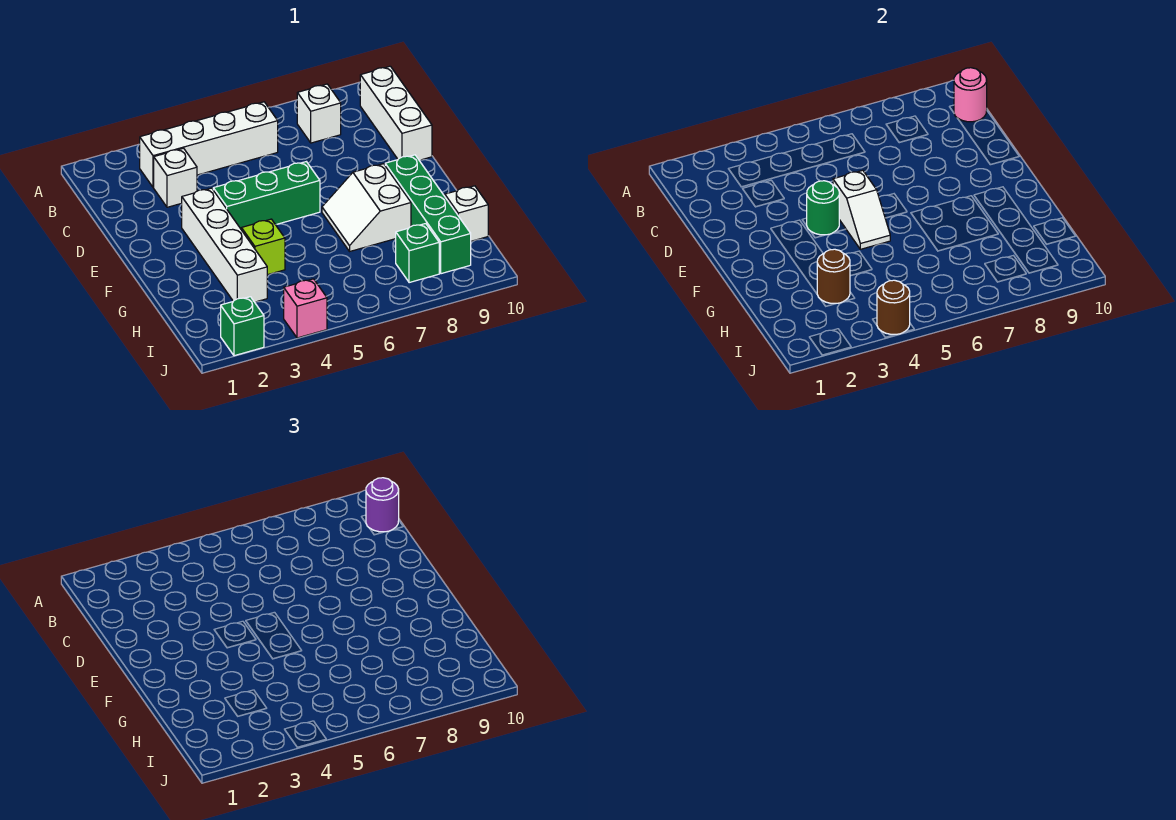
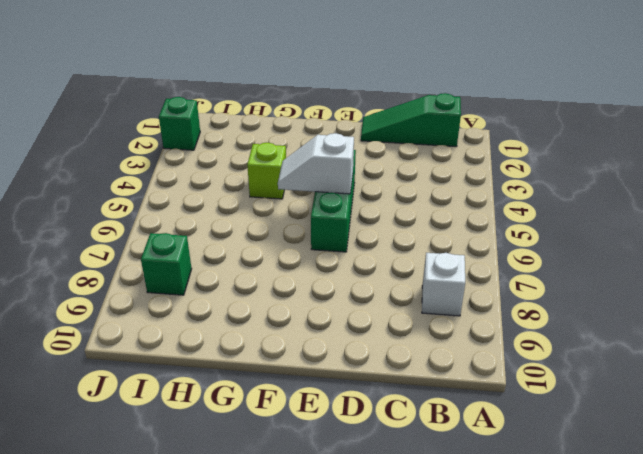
green 1x3 slope [361,93,461,147] -> none
none -> white 1x4 brick [140,102,278,187]
none -> white 1x3 brick [360,66,432,160]
none -> white 1x1 brick [154,148,197,207]

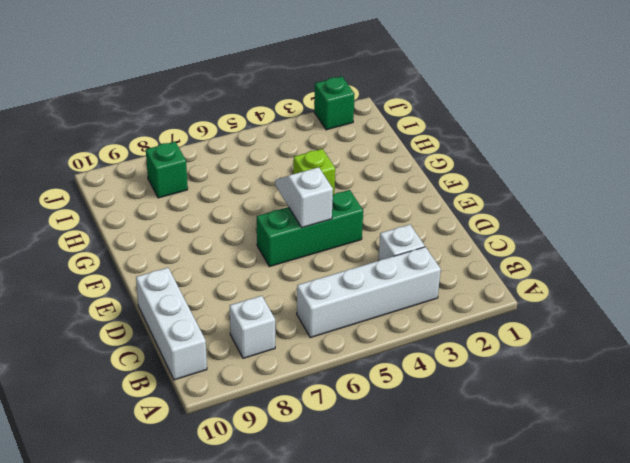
none -> white 1x4 brick [182,188,267,302]
none -> white 2x2 slope [322,164,411,251]
none -> green 1x4 brick [385,155,471,274]

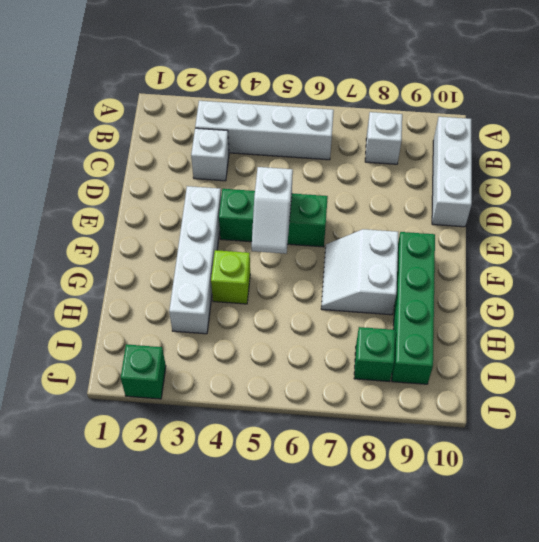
none -> white 1x1 brick [445,186,488,241]
none -> pink 1x1 brick [284,279,327,338]
none -> pink 1x1 round brick [954,68,987,122]

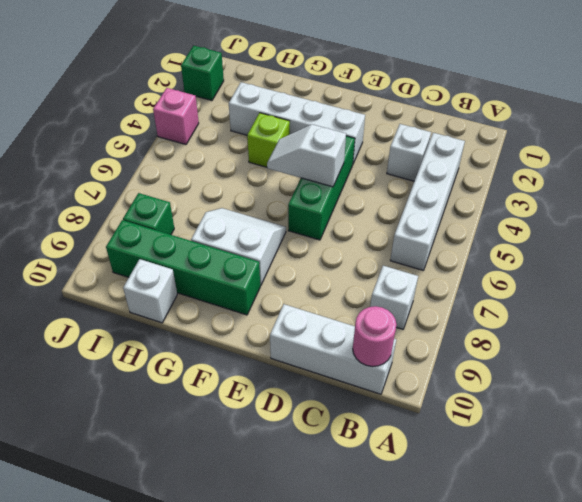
none -> green 1x1 round brick [807,181,839,235]
none -> brown 1x1 round brick [817,249,850,303]
none -> brown 1x1 round brick [877,280,910,334]

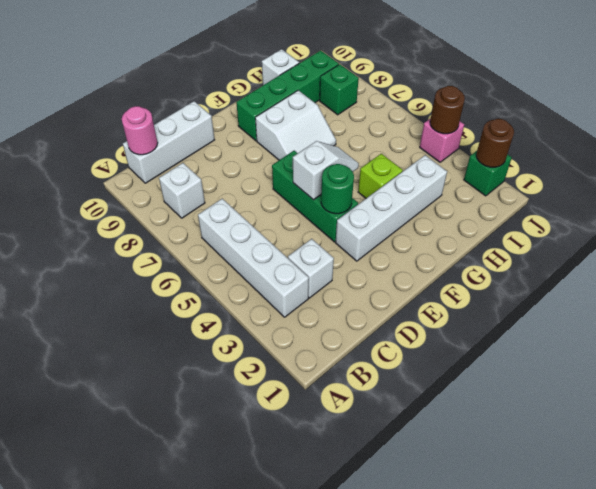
brown 1x1 round brick [476,119,514,167] -> brown 1x1 round brick moved to [817,249,850,303]
none -> purple 1x1 round brick [366,478,399,532]

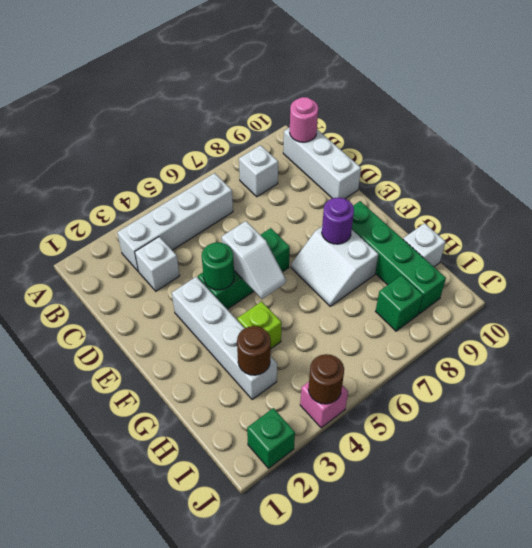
purple 1x1 round brick [322,198,354,244] -> purple 1x1 round brick moved to [366,478,399,532]

